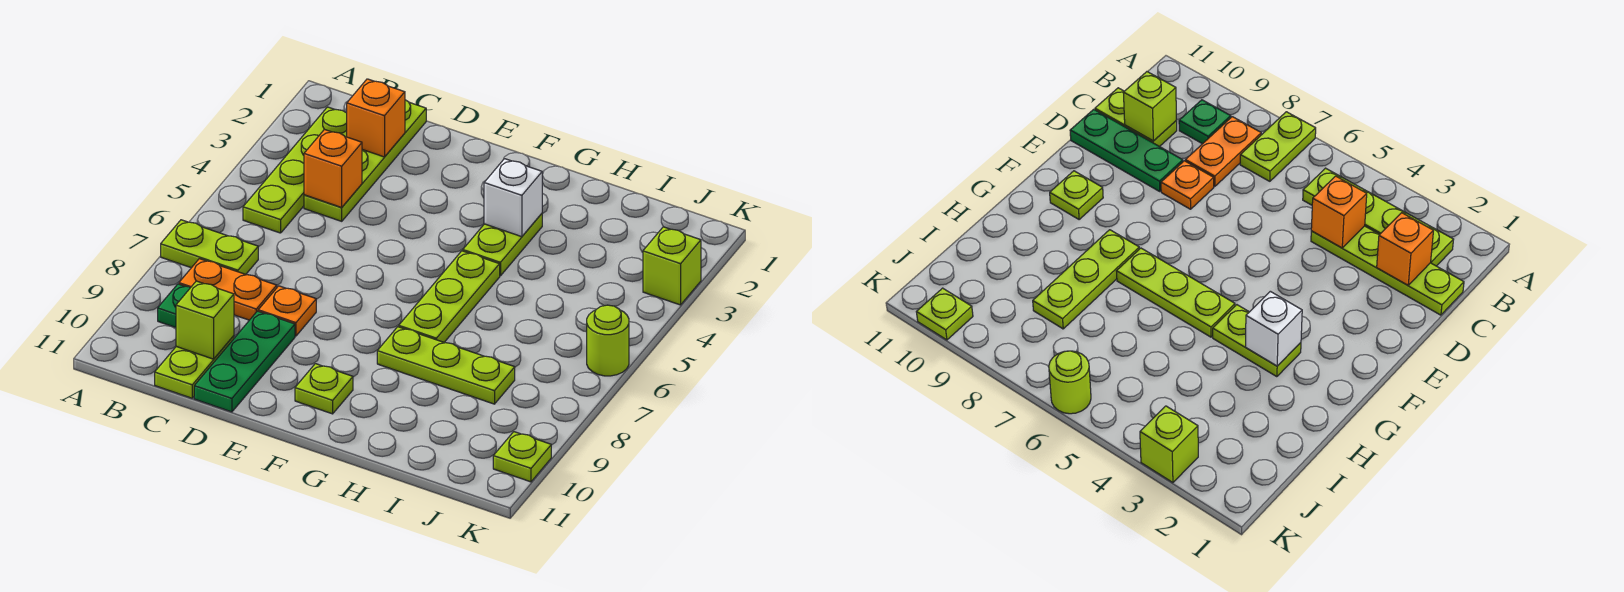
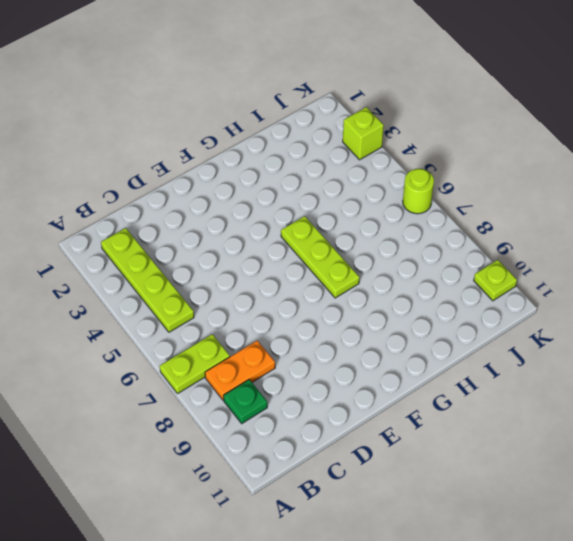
none -> lime 1x4 plate [304,100,426,221]
none -> lime 1x2 plate [155,336,234,398]
none -> orange 1x1 plate [258,286,316,336]

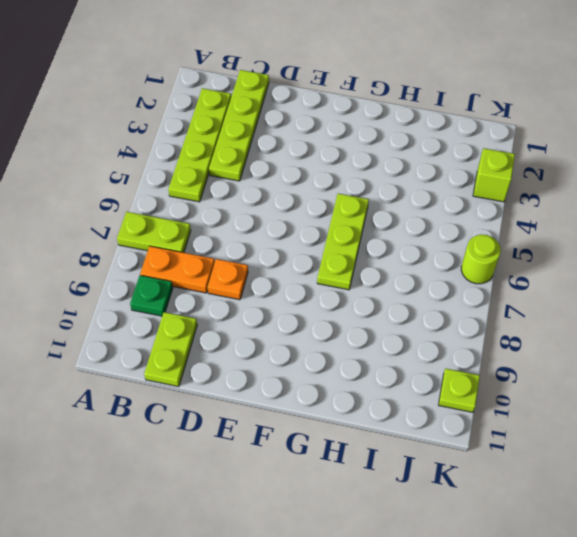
none -> green 1x3 plate [194,311,295,412]
none -> lime 1x1 plate [295,364,353,414]
none -> lime 1x2 plate [463,214,542,276]

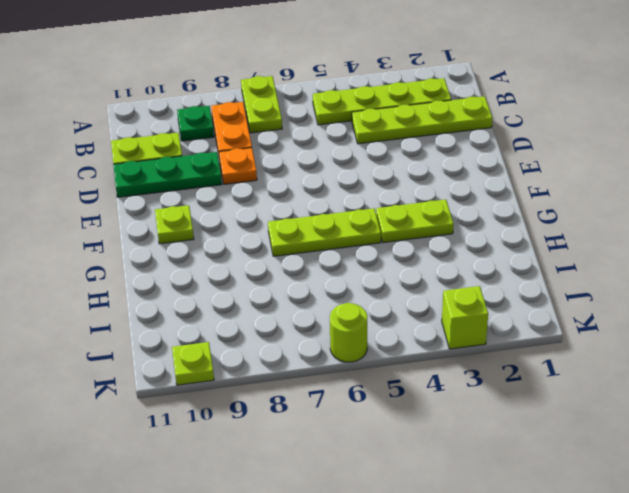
none -> lime 1x3 plate [377,327,515,404]
none -> orange 1x1 brick [347,79,405,157]
none -> orange 1x1 brick [304,129,362,207]

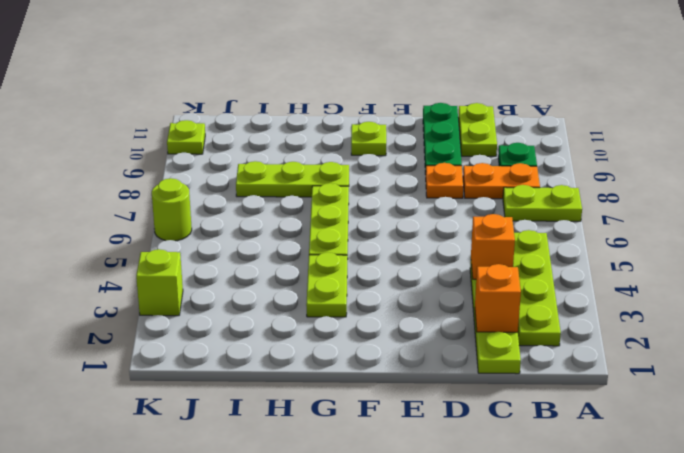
none -> lime 1x1 brick [176,281,234,359]
none -> white 1x1 brick [484,159,542,237]

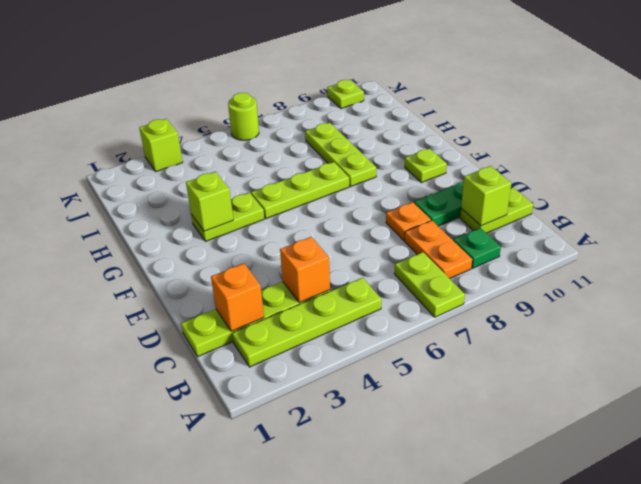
lime 1x1 brick [186,172,233,231] -> white 1x1 brick [484,159,542,237]

